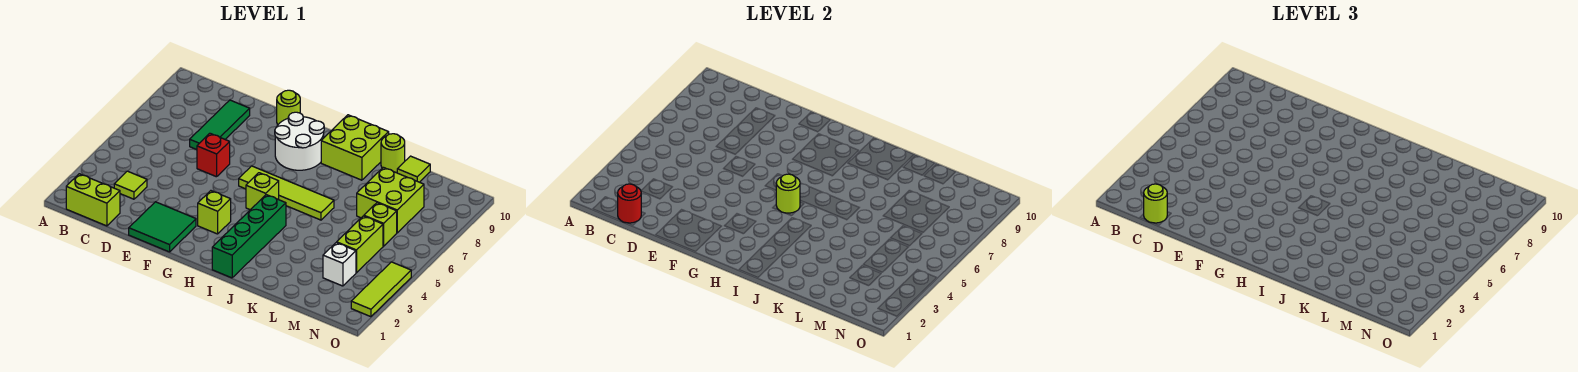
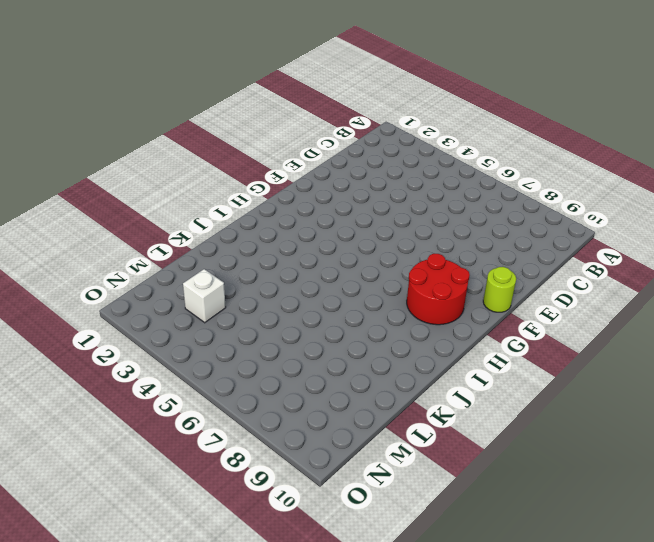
red 2x2 round brick [407,254,470,325] -> white 2x2 round brick [275,112,324,170]
none -> lime 1x2 brick [66,174,120,226]
none -> lime 1x1 tile [114,171,147,199]
none -> green 1x3 tile [190,100,250,150]

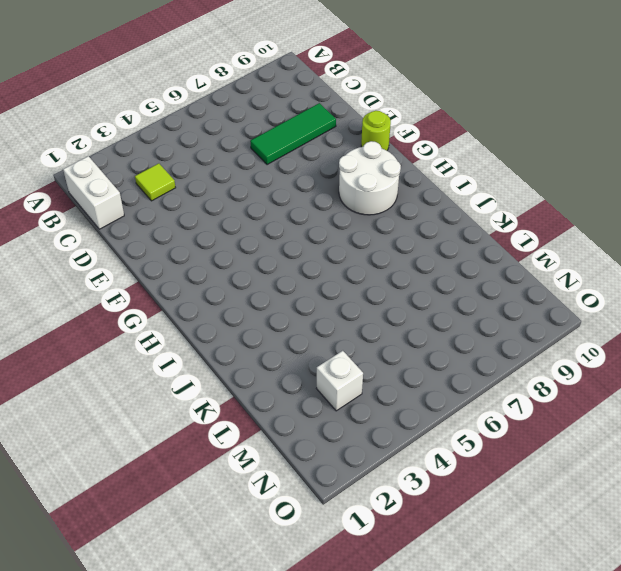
white 1x2 brick [63,156,124,229] -> lime 1x2 brick [66,174,120,226]
none -> green 2x2 tile [129,202,196,252]
none -> red 1x1 brick [197,133,230,177]
none -> lime 1x1 brick [198,191,231,234]

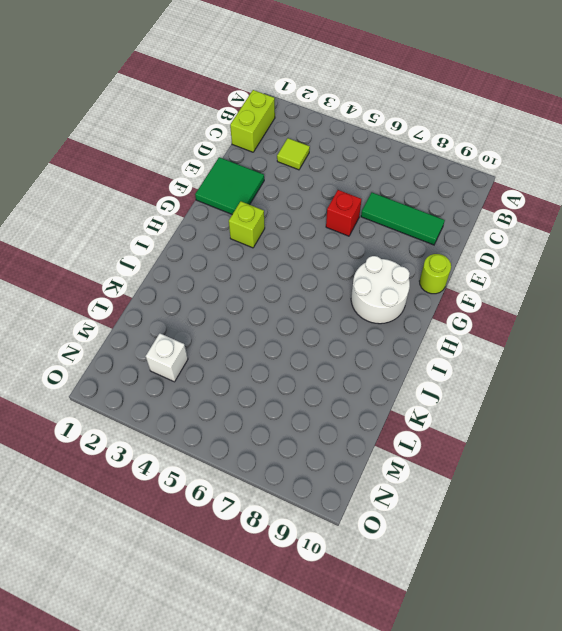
none -> lime 1x4 tile [239,166,334,220]
none -> lime 1x1 brick [246,173,279,210]
none -> green 1x4 brick [212,195,286,278]

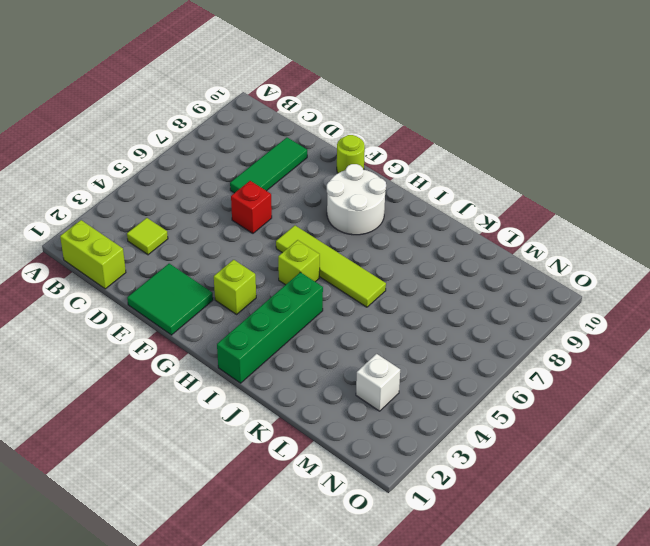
none -> lime 2x2 brick [321,115,389,180]
none -> lime 1x1 round brick [381,134,405,172]
none -> lime 2x2 brick [357,167,424,233]

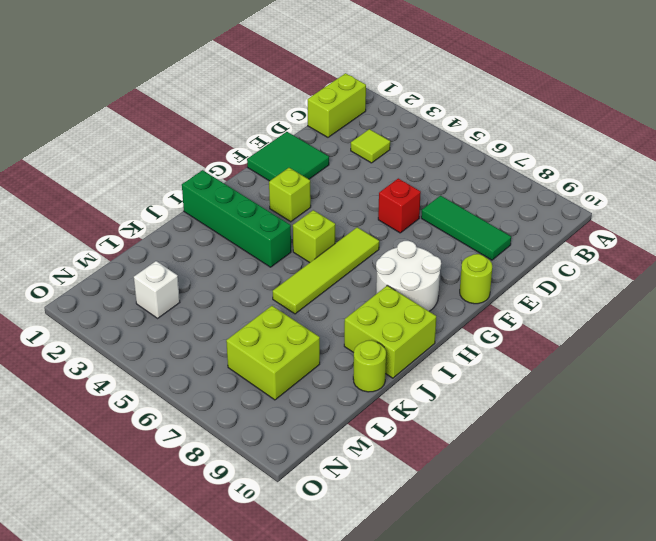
none -> lime 1x1 tile [397,156,430,182]
none -> lime 1x2 brick [337,216,383,273]
none -> lime 1x1 brick [364,203,397,246]

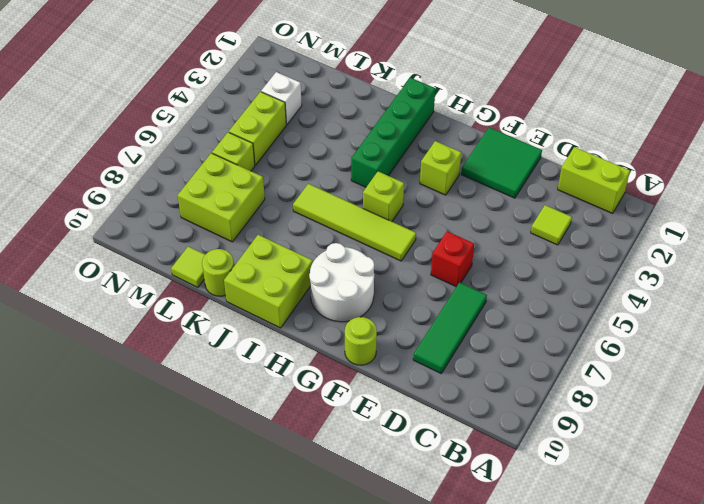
none -> lime 1x3 tile [351,262,411,317]
none -> red 1x1 round brick [618,184,641,223]
none -> lime 1x1 round brick [776,174,800,213]

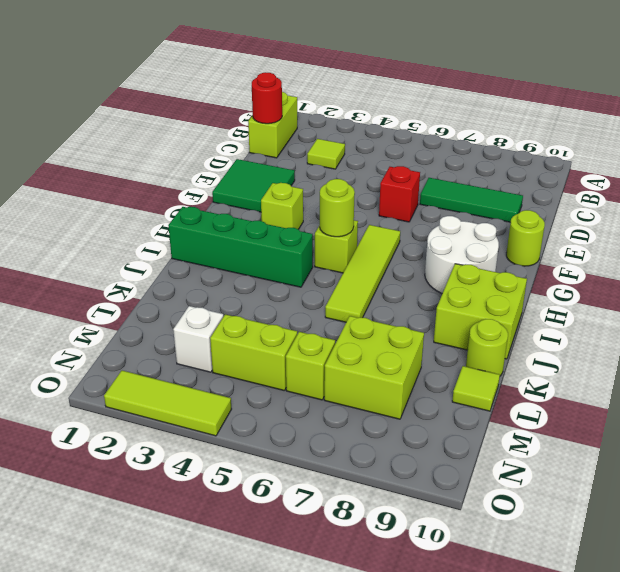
none -> lime 1x1 round brick [1144,184,1167,223]

